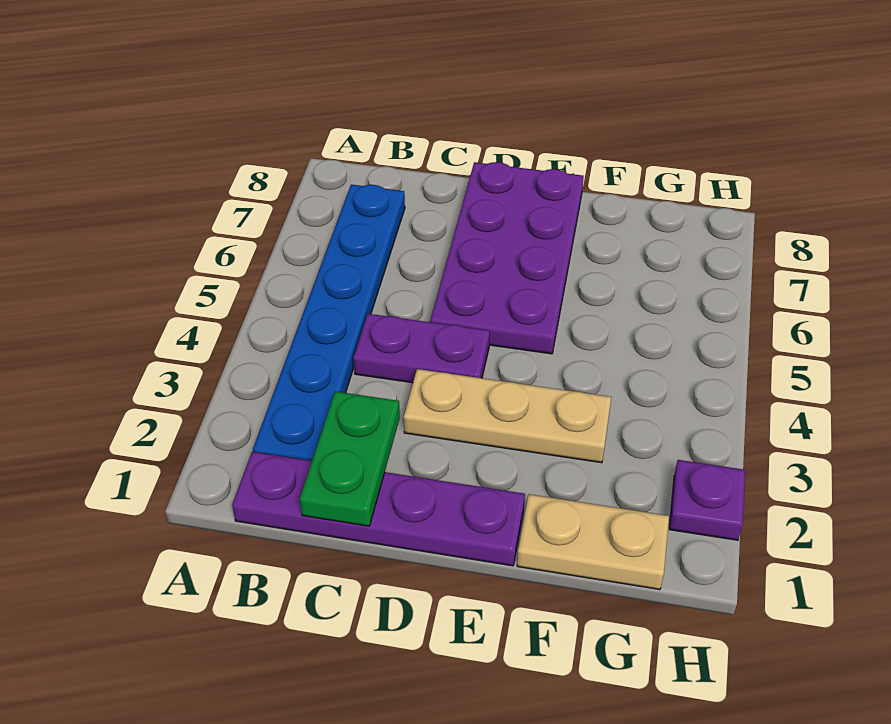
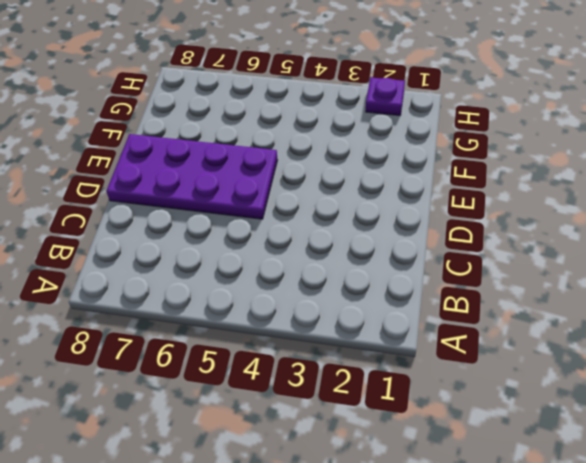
none -> purple 1x4 plate [232,452,525,566]
none -> blue 1x6 plate [253,185,405,461]

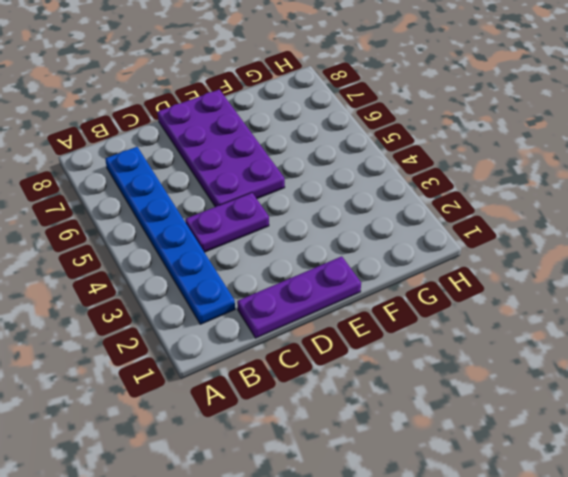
purple 1x3 plate [237,256,361,338] -> purple 1x4 plate [232,452,525,566]
none -> tan 1x3 plate [404,369,611,463]
none -> tan 1x2 plate [517,494,669,590]

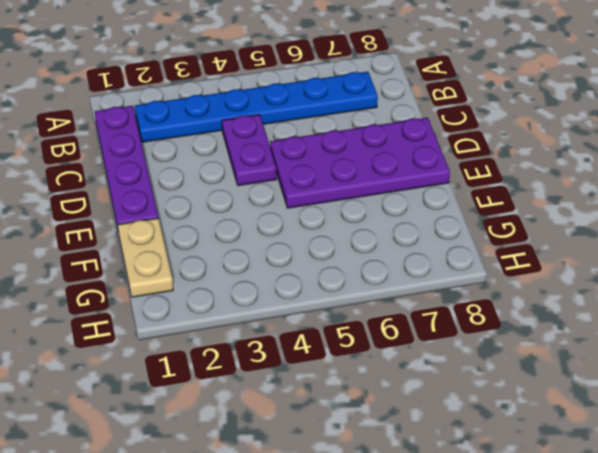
none -> tan 1x3 plate [404,369,611,463]
none -> purple 1x1 plate [669,460,745,540]

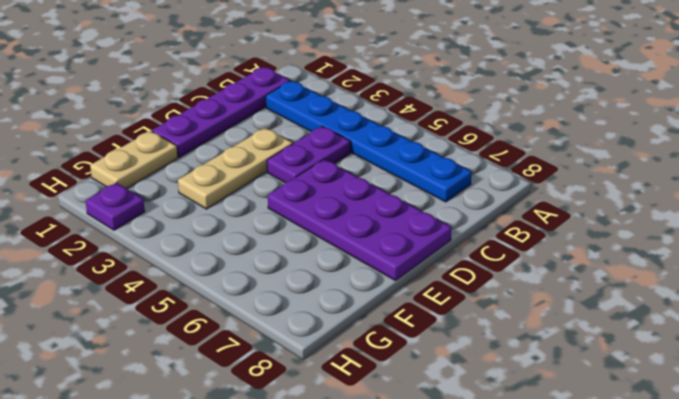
none -> green 1x2 plate [300,391,400,526]

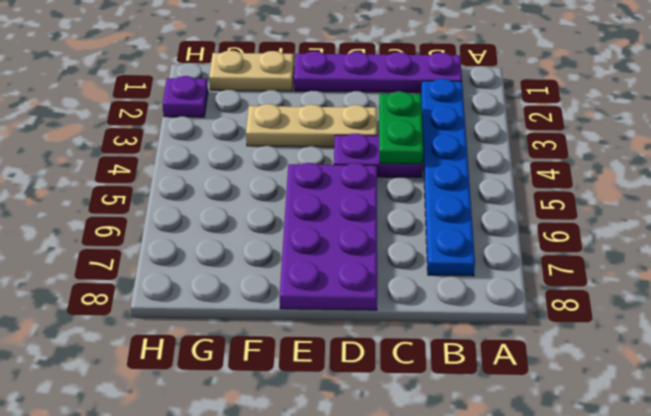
green 1x2 plate [379,92,423,164] -> green 1x2 plate moved to [300,391,400,526]

